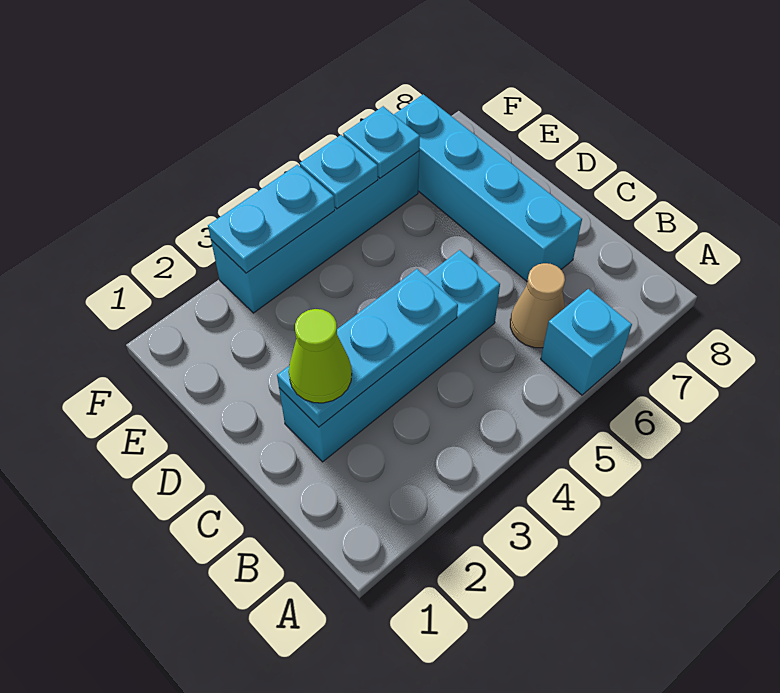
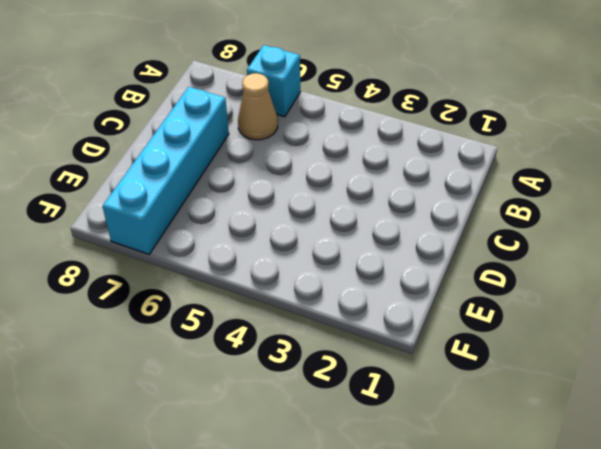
none -> cyan 1x4 brick [279,250,500,462]
none -> cyan 1x4 brick [211,151,419,313]

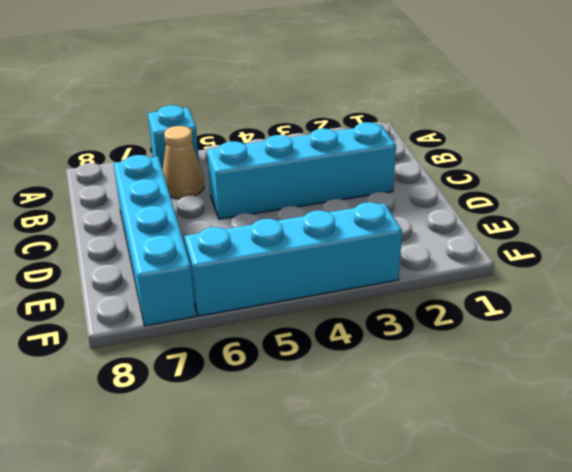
none -> cyan 1x3 plate [277,269,458,427]
none -> cyan 1x2 plate [208,165,335,273]

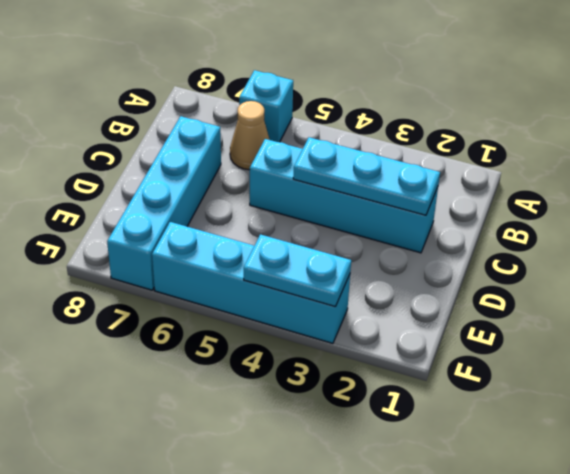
none -> cyan 1x1 plate [300,135,378,209]
none -> cyan 1x1 plate [343,106,420,178]

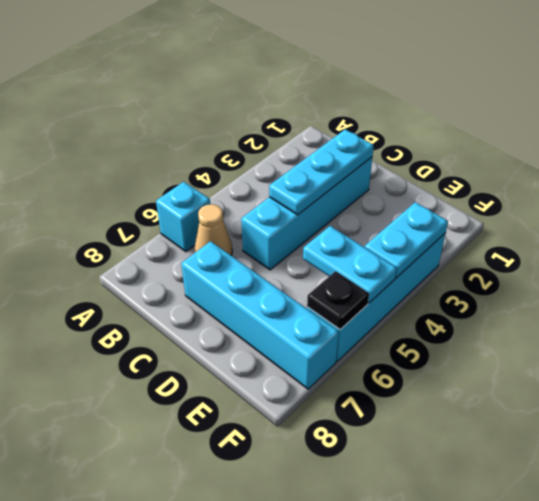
cyan 1x2 plate [303,226,397,303] -> cyan 1x1 plate [300,135,378,209]
black 1x1 plate [307,271,369,330] -> cyan 1x1 plate [343,106,420,178]
none -> lime 1x1 cone [289,309,352,403]

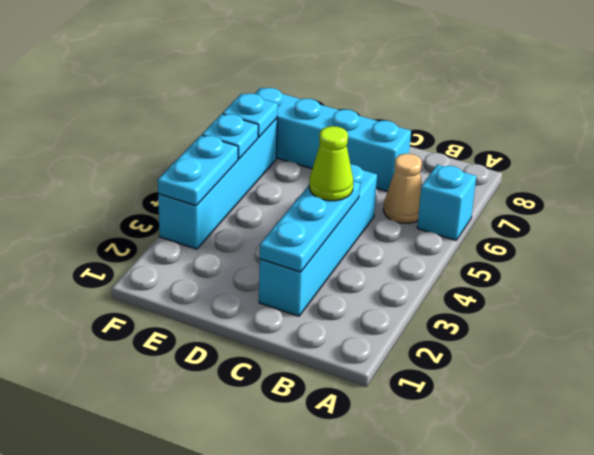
lime 1x1 cone [309,126,353,201] -> lime 1x1 cone moved to [289,309,352,403]

